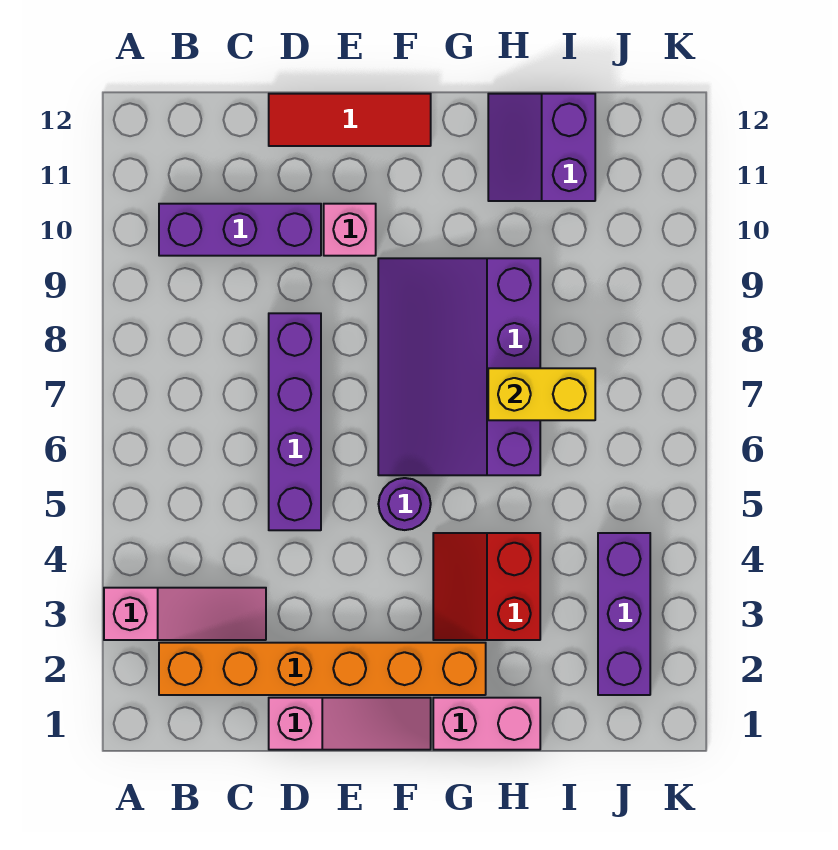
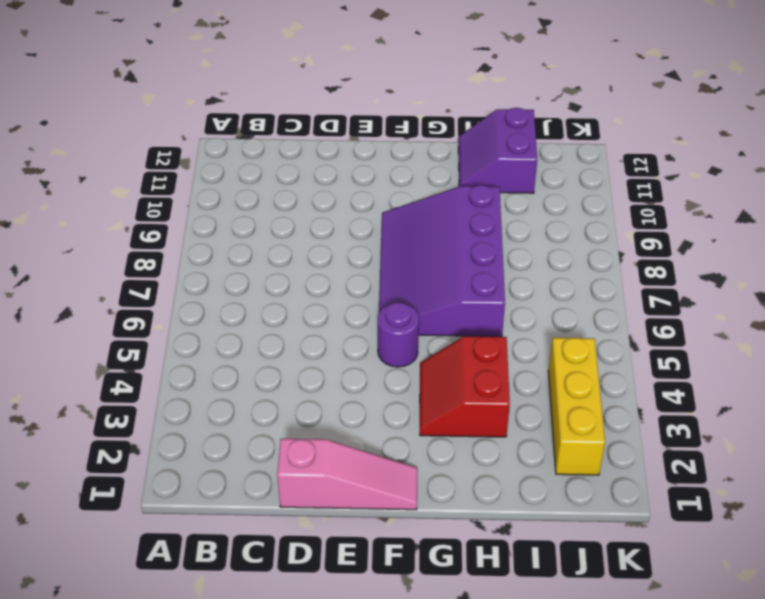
yellow 1x3 brick [548,338,605,475] -> purple 1x3 brick [598,533,650,695]
none -> pink 1x3 slope [104,588,266,640]
none -> orange 1x6 brick [159,643,486,695]
none -> purple 1x3 brick [159,204,321,256]

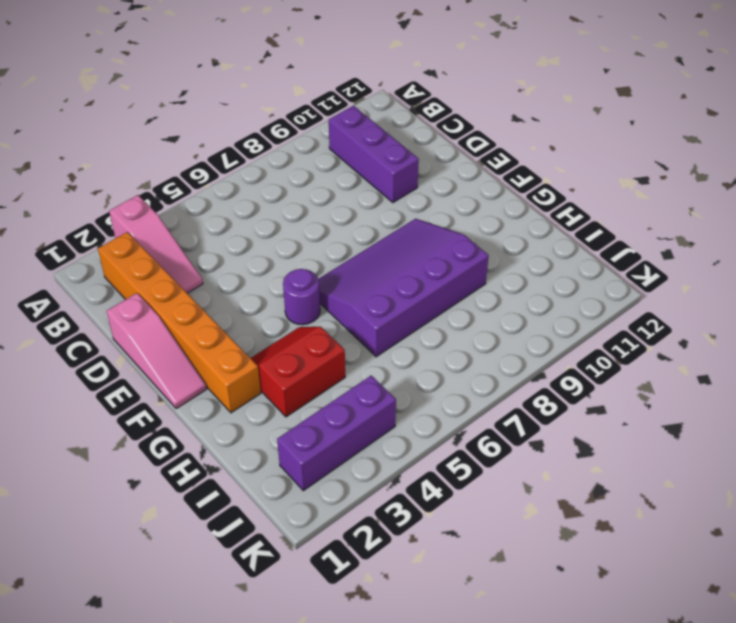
none -> purple 1x4 brick [269,313,321,530]
none -> red 1x3 tile [269,94,431,146]
none -> pink 1x1 brick [324,204,376,256]

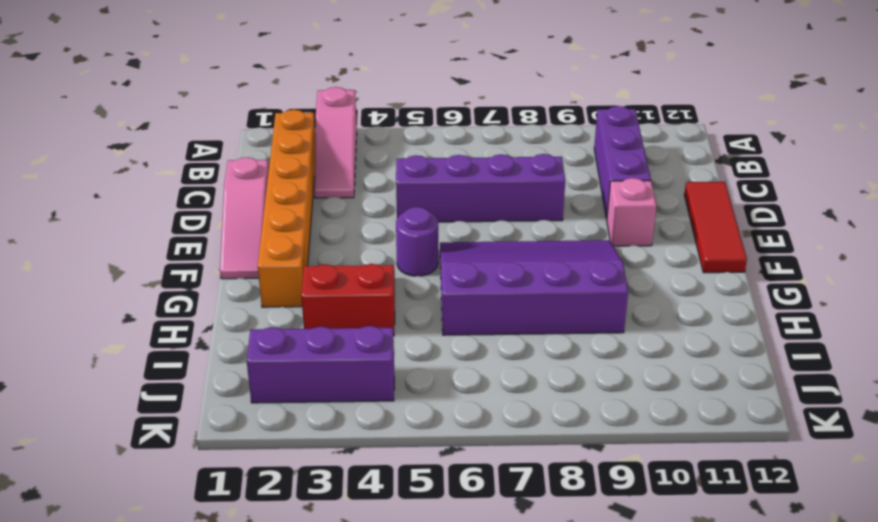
none -> pink 1x2 brick [433,698,540,750]
none -> purple 2x2 slope [488,94,595,201]
none -> yellow 1x2 brick [488,368,595,420]

